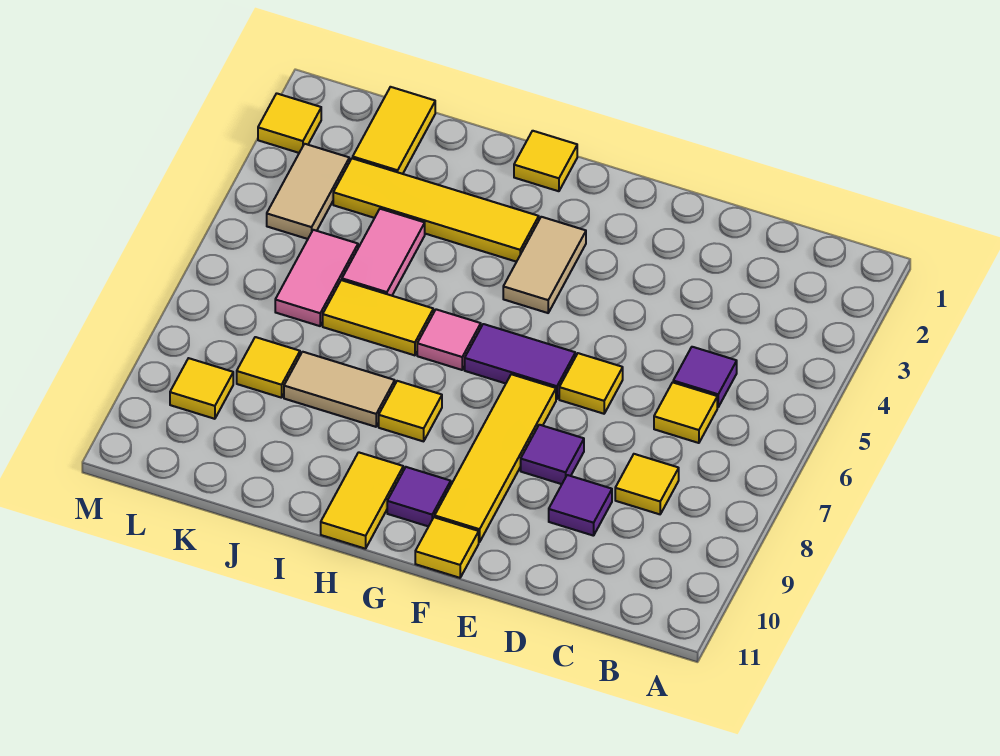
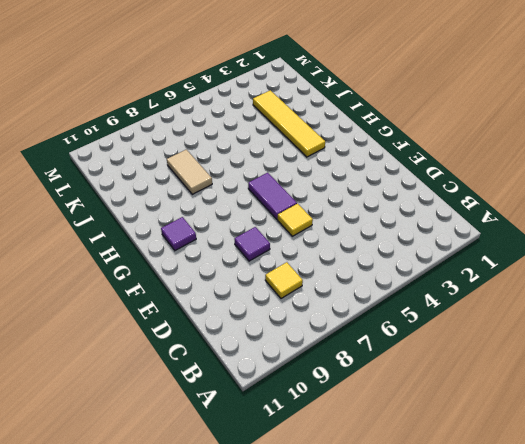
none -> purple 1x1 tile [673,347,737,407]
none -> yellow 1x1 tile [654,382,717,443]
none -> purple 1x1 tile [549,475,612,536]

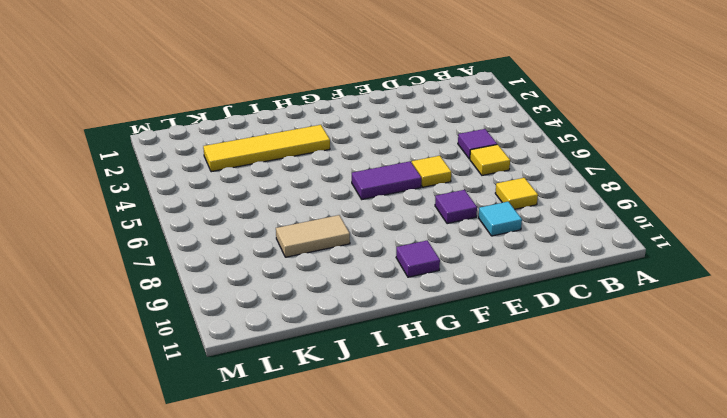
cyan 1x1 tile [479,202,522,236] -> purple 1x1 tile [549,475,612,536]
none -> yellow 1x4 tile [435,374,556,542]
none -> yellow 1x1 tile [415,517,479,578]
none -> tan 1x2 tile [503,217,586,313]

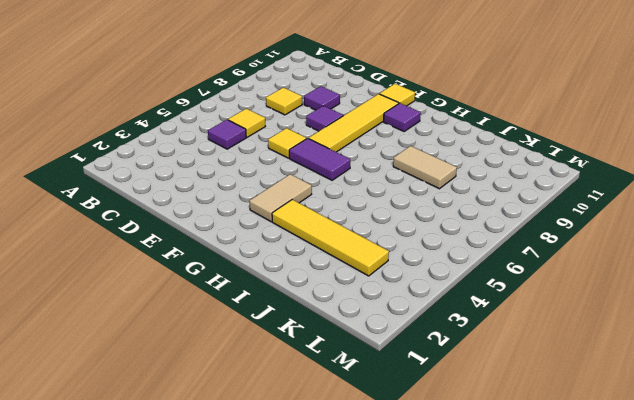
none -> yellow 1x1 tile [514,131,577,191]
none -> pink 1x1 tile [417,309,481,370]
none -> yellow 1x1 tile [379,381,442,441]

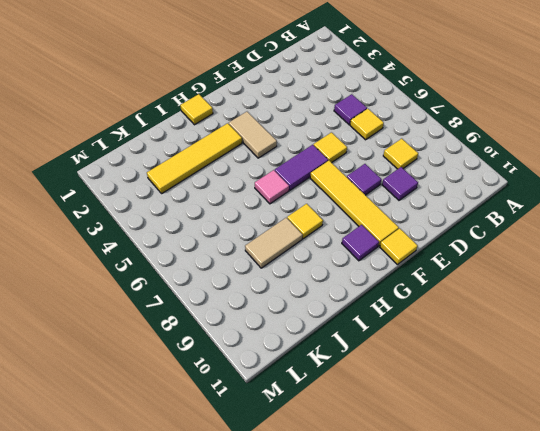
none -> yellow 1x2 tile [321,452,403,549]
none -> yellow 1x2 tile [323,280,433,355]
none -> pink 1x2 tile [342,209,425,296]

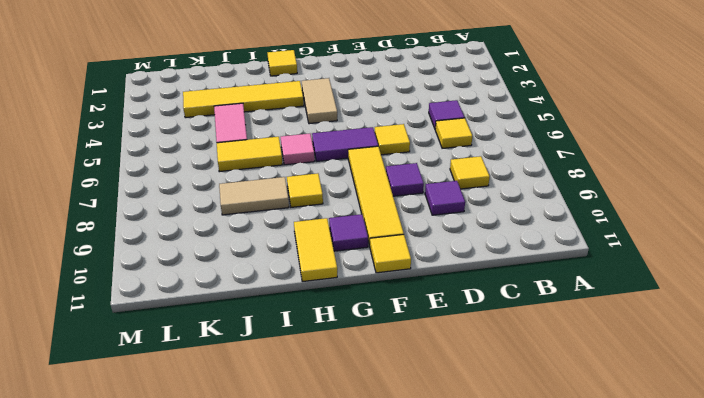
none -> yellow 1x2 tile [353,87,435,174]
none -> pink 1x2 tile [275,230,358,326]
none -> yellow 1x1 tile [237,337,300,398]

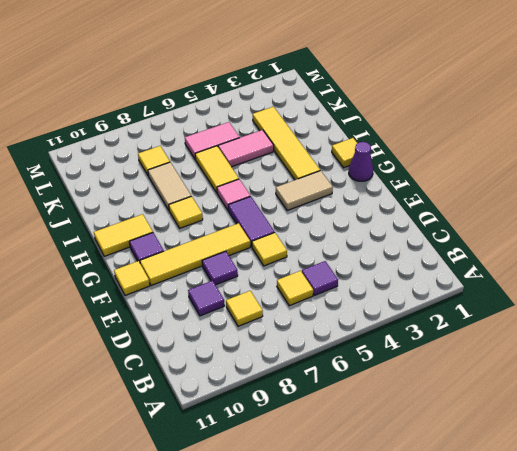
purple 1x1 cone [349,142,373,181] -> none
none -> yellow 1x2 tile [353,87,435,174]
none -> tan 1x2 tile [267,144,349,239]
none -> yellow 1x1 tile [170,358,233,419]

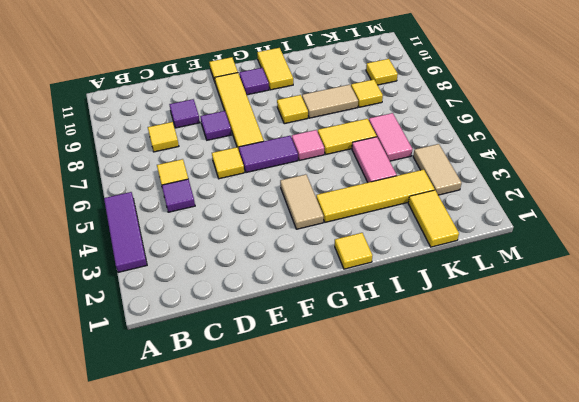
purple 1x3 tile [104,192,147,272] -> none
none -> yellow 1x1 tile [258,93,321,153]

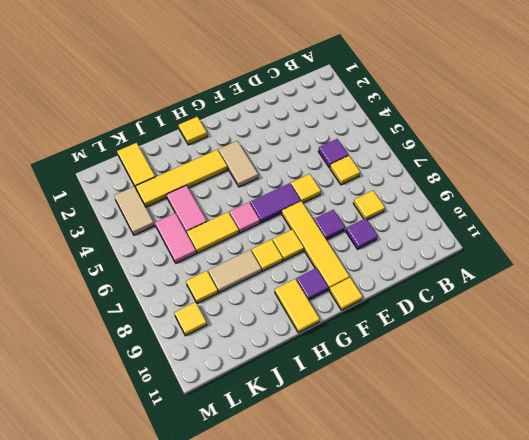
yellow 1x1 tile [273,229,304,261] -> yellow 1x1 tile moved to [258,93,321,153]

